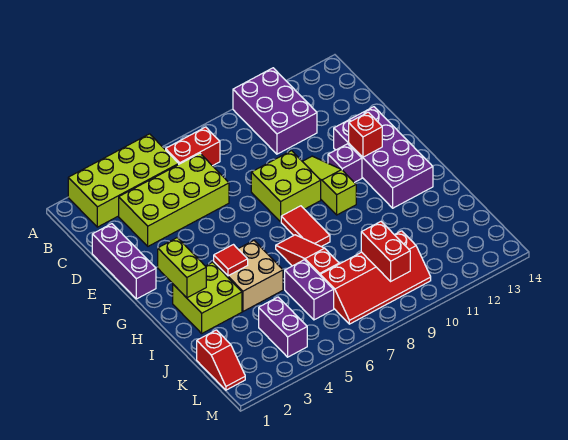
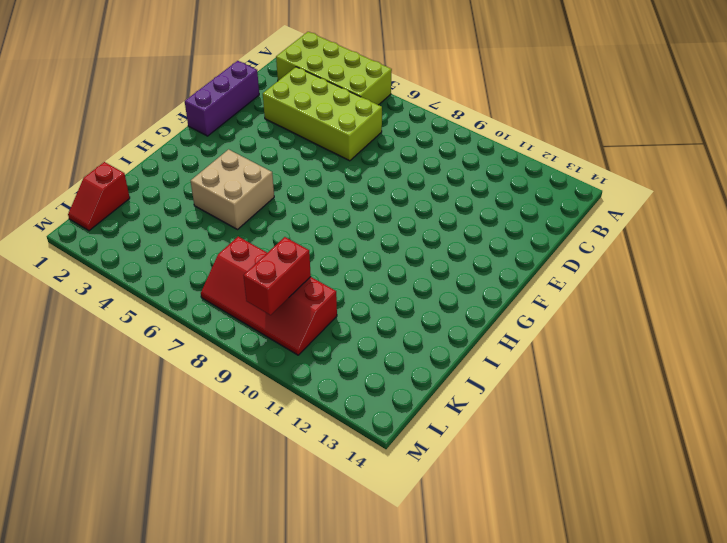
none -> purple 2x3 brick [233,68,317,154]
none -> red 1x2 brick [166,127,220,166]
none -> lime 2x2 brick [251,151,321,222]

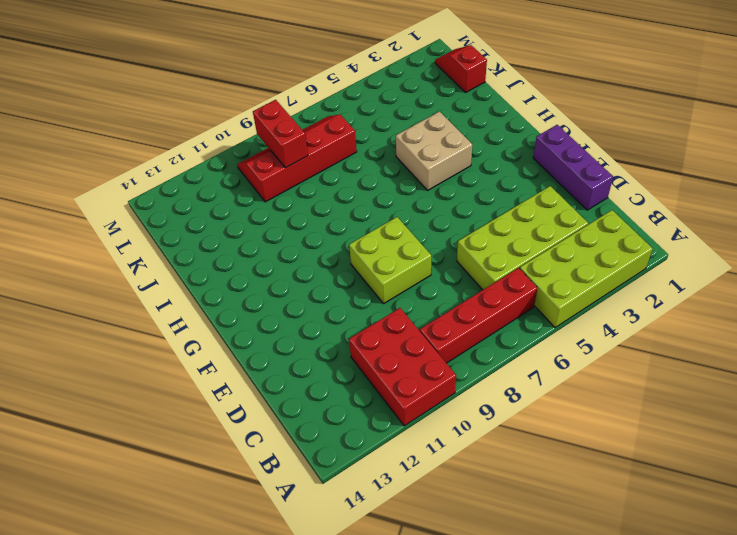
red 2x3 brick [349,308,456,426] -> purple 2x3 brick [233,68,317,154]
red 1x4 brick [420,268,538,363] -> red 1x2 brick [166,127,220,166]
none -> lime 1x3 slope [302,156,356,215]
none -> purple 2x4 brick [334,107,433,208]
none -> purple 1x1 brick [328,144,362,183]

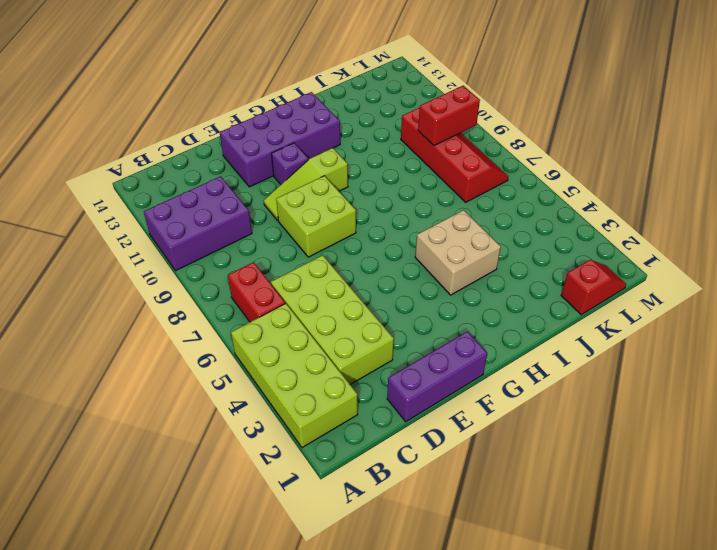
none -> red 1x2 tile [281,206,330,247]
none -> lime 2x2 brick [173,262,242,333]
none -> red 1x3 slope [276,235,339,275]

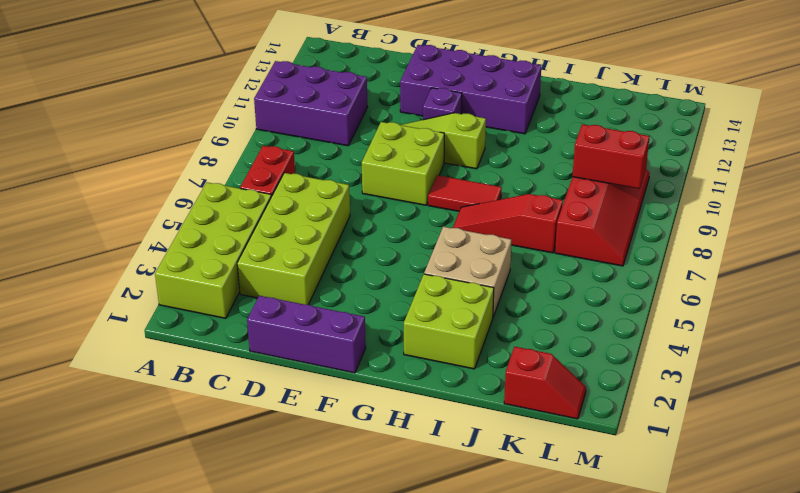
none -> purple 1x2 brick [285,260,334,320]
none -> purple 1x2 brick [259,297,307,357]
none -> red 1x1 brick [349,112,382,157]

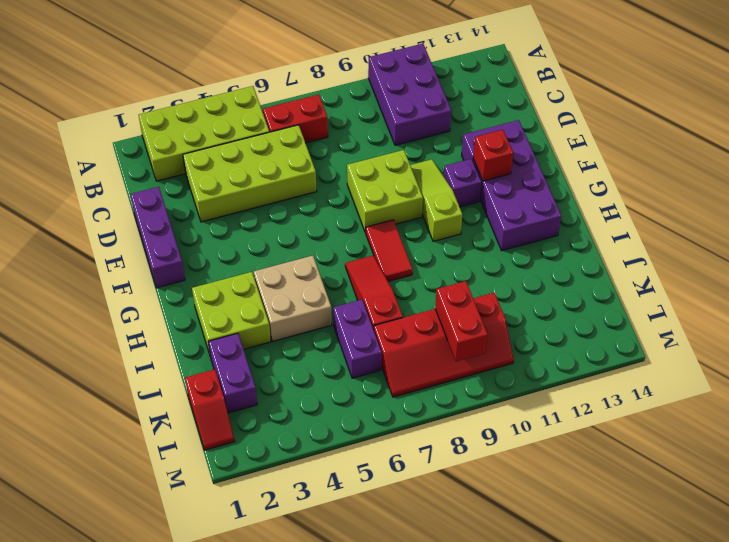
purple 1x2 brick [208,333,257,413] -> purple 1x2 brick moved to [259,297,307,357]
none -> lime 1x2 brick [158,238,206,298]
none -> red 1x1 tile [214,245,248,276]

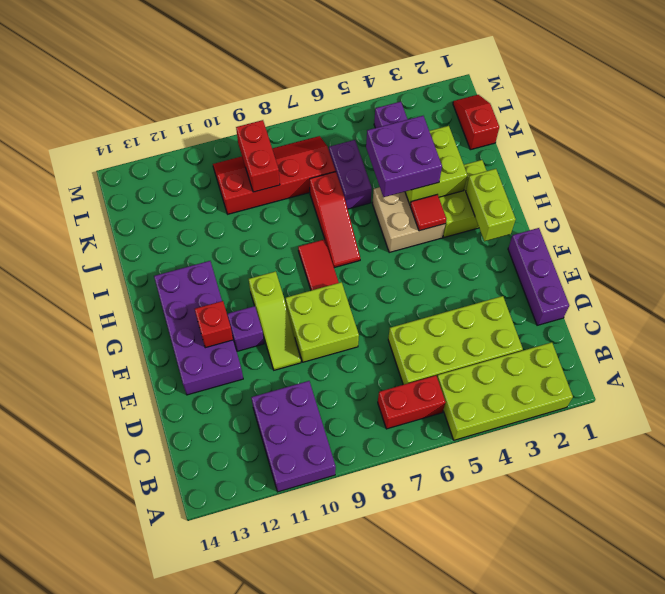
lime 2x2 brick [405,126,467,205] -> none
purple 2x2 brick [366,116,442,197] -> none

